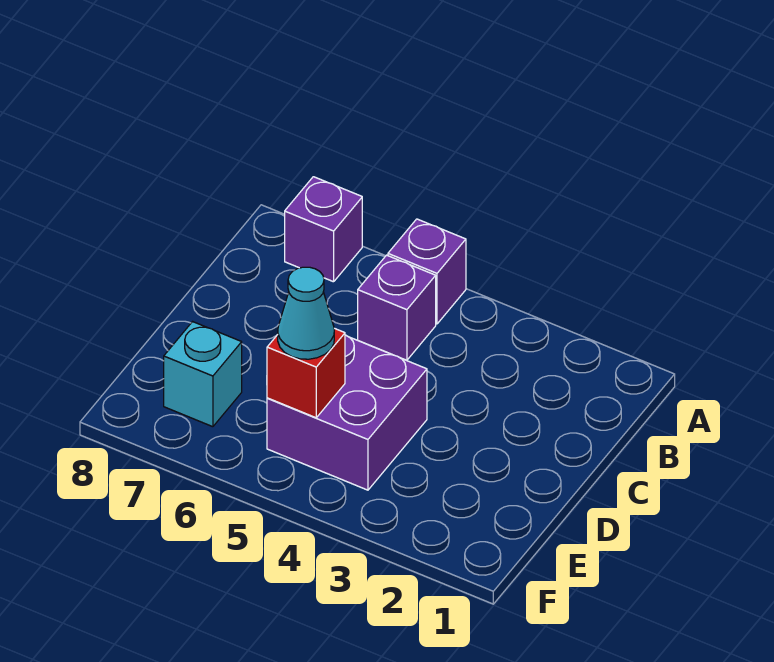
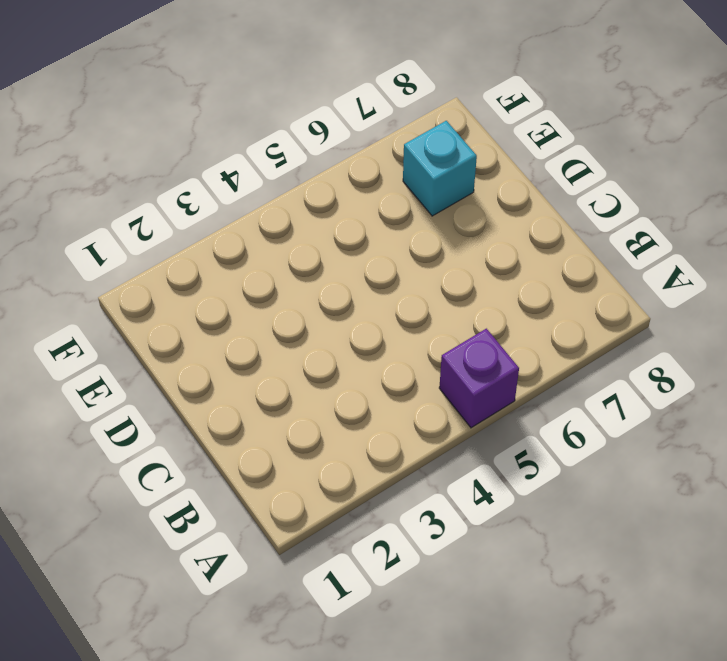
none -> purple 1x1 brick [285,177,362,282]
none -> purple 1x1 brick [358,255,436,360]

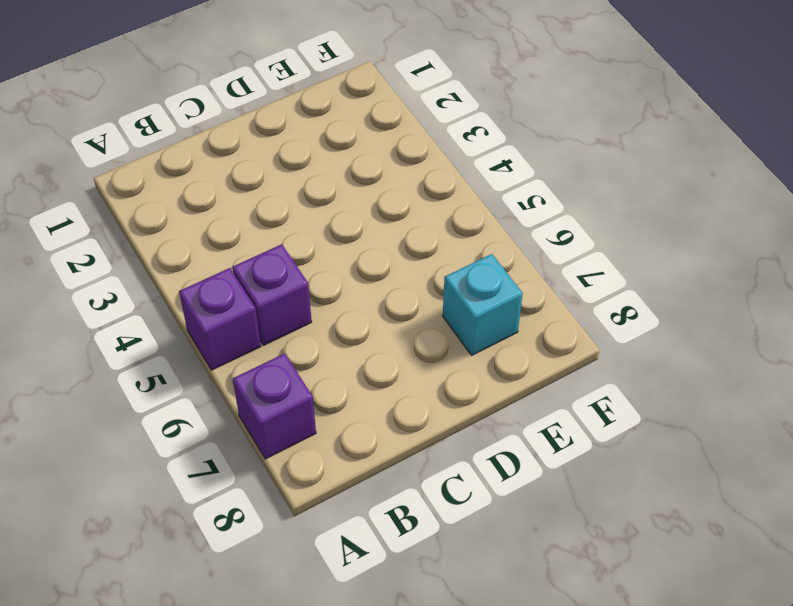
none -> purple 2x2 brick [267,335,427,490]
none -> red 1x1 brick [267,328,345,418]

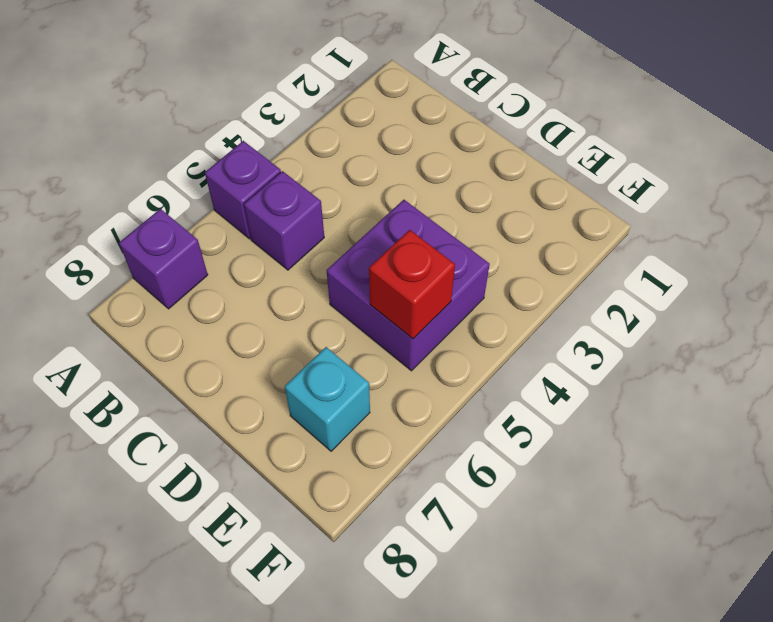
none -> cyan 1x1 cone [277,267,334,359]

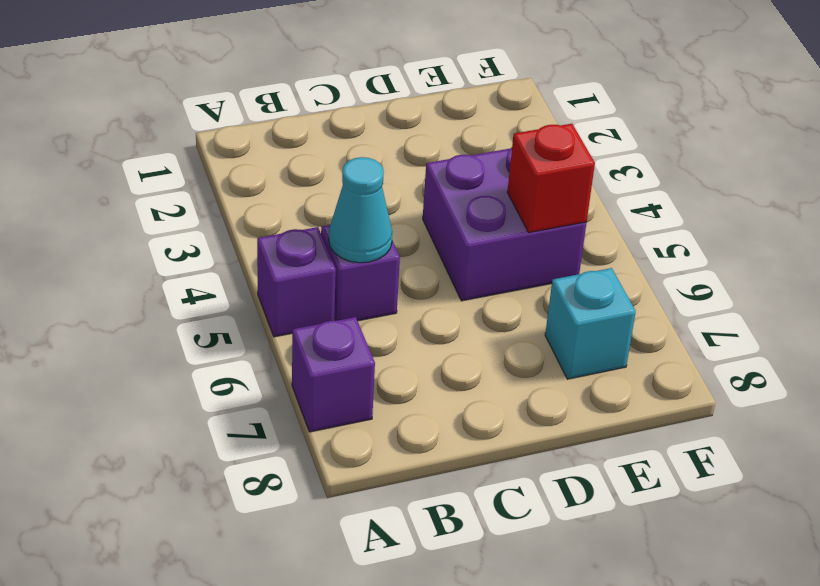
cyan 1x1 cone [329,157,392,263] -> cyan 1x1 cone moved to [277,267,334,359]

